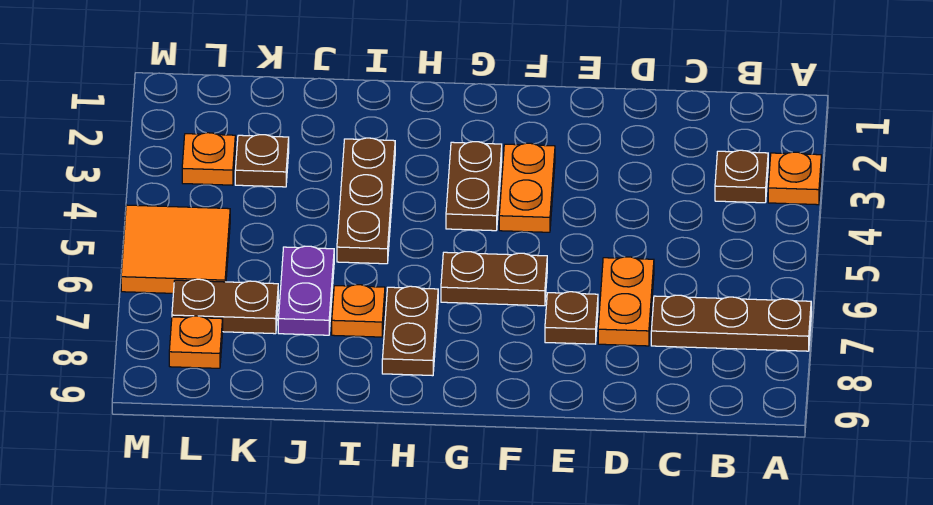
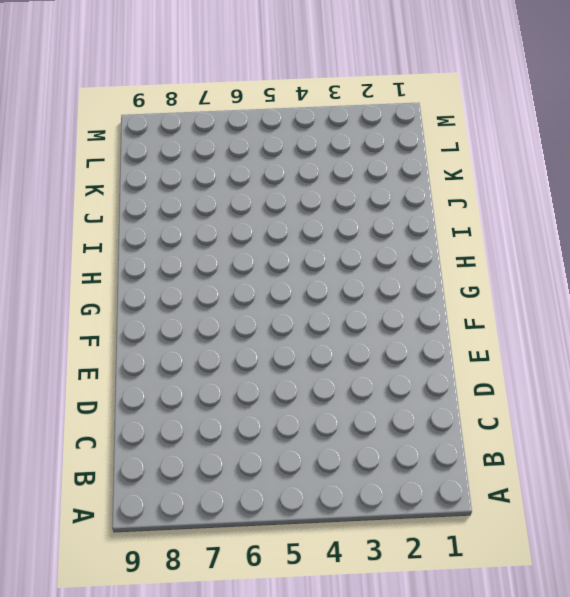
none -> orange 1x1 plate [768,152,821,205]
none -> brown 1x3 plate [651,295,811,351]
none -> brown 1x1 plate [715,150,768,203]

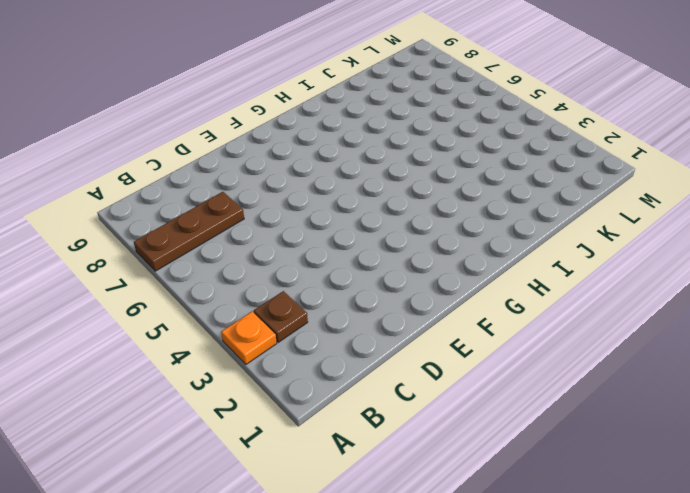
none -> orange 1x2 plate [598,257,654,346]
none -> brown 1x1 plate [545,292,598,344]
none -> orange 1x2 plate [499,143,555,232]

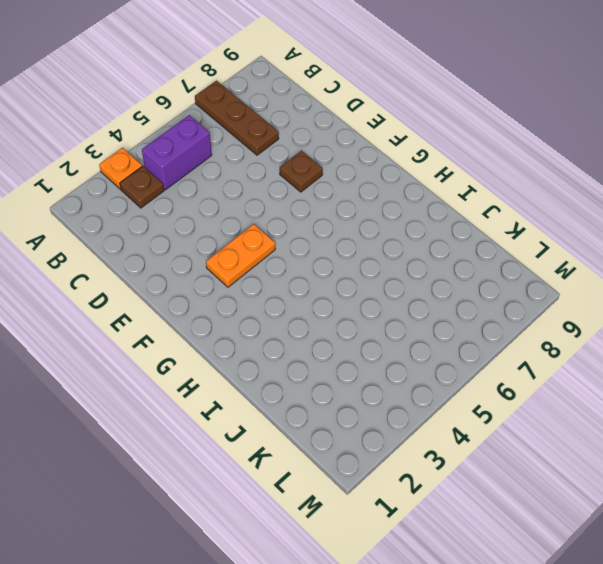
purple 1x2 brick [142,115,212,190] -> none
none -> orange 1x2 plate [598,257,654,346]
none -> brown 1x2 plate [441,252,547,306]
none -> brown 1x2 plate [446,142,502,231]

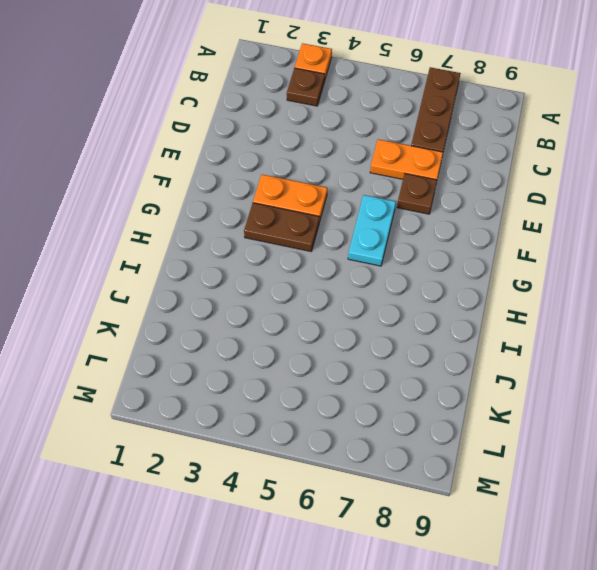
cyan 1x2 plate [348,195,396,266] -> brown 1x2 plate [441,252,547,306]
none -> brown 1x2 plate [382,286,438,376]
none -> brown 1x3 plate [337,138,395,264]
none -> orange 1x1 plate [332,285,385,337]

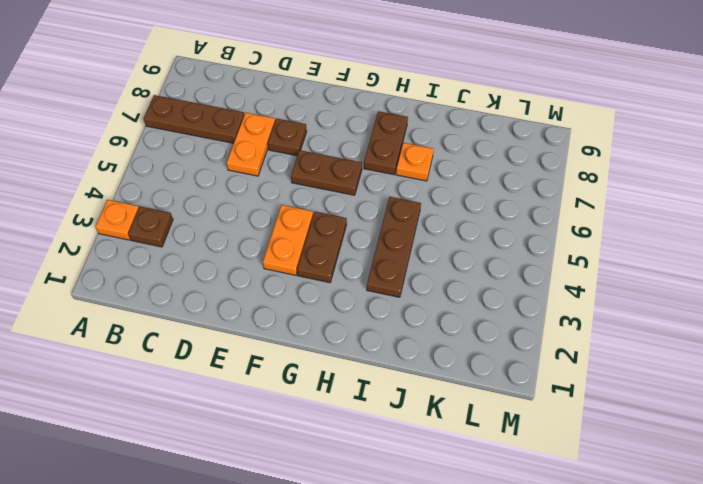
none -> purple 1x2 plate [278,246,334,335]
none -> brown 1x1 plate [235,135,289,187]
none -> brown 1x2 plate [172,279,278,334]

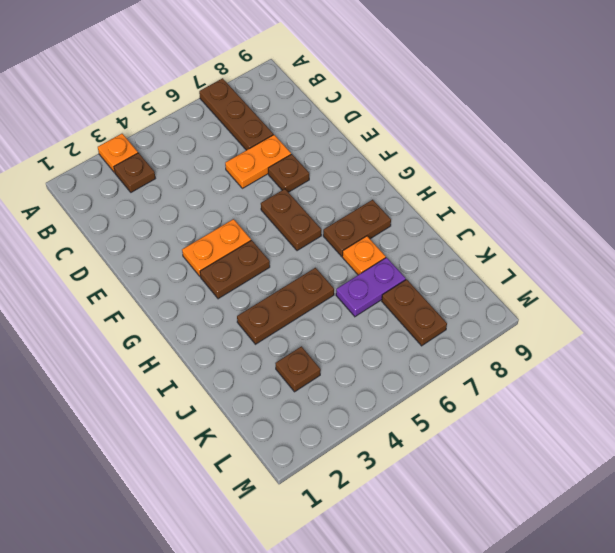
none -> orange 1x1 plate [182,133,235,185]
none -> orange 2x2 tile [121,205,230,293]
none -> orange 1x1 plate [169,316,223,368]

